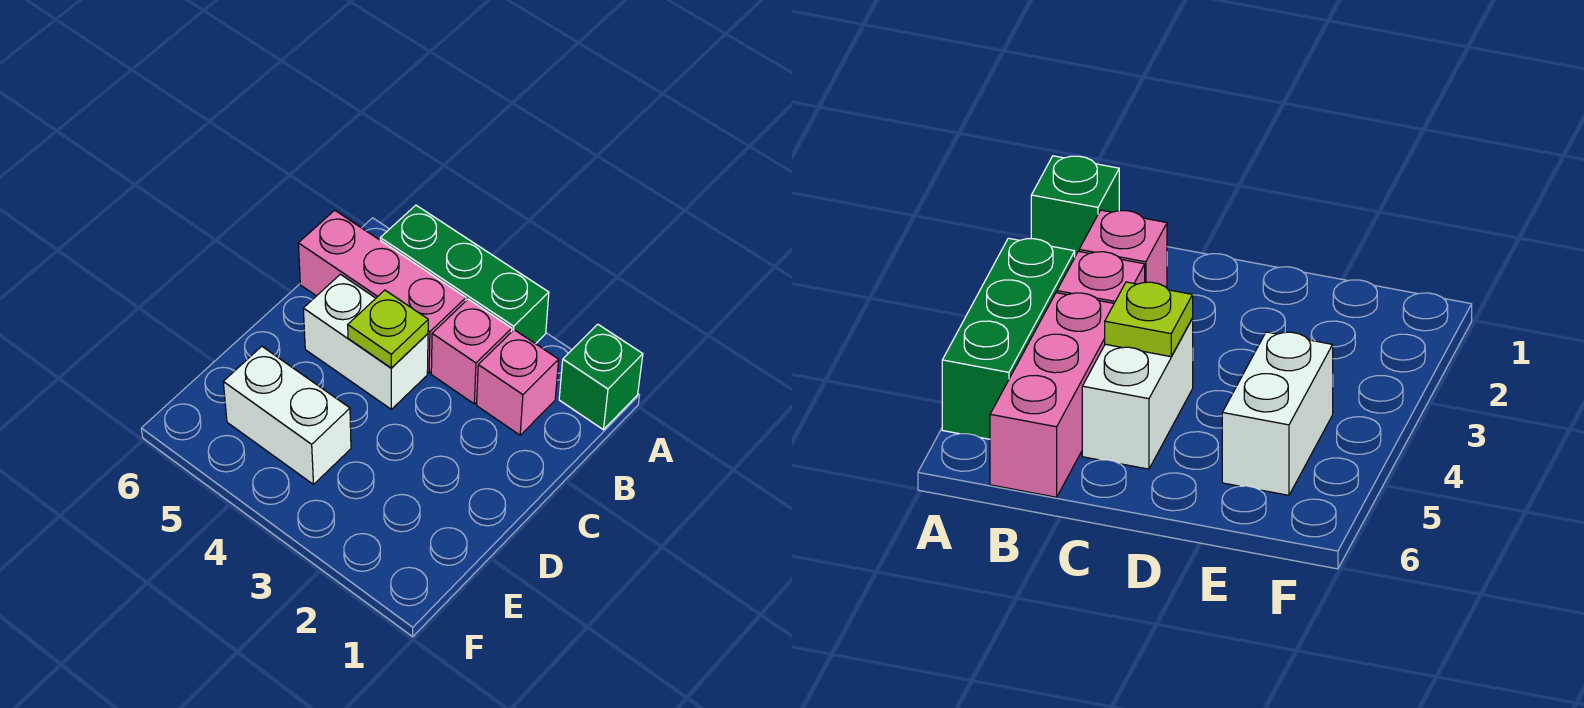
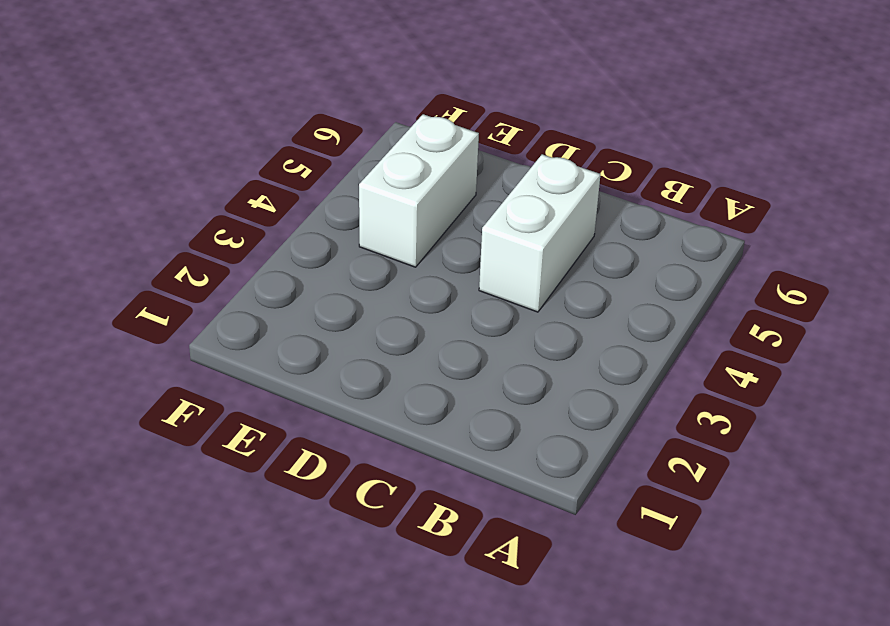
none -> green 1x1 brick [559,324,643,430]
none -> green 1x3 brick [380,205,549,344]

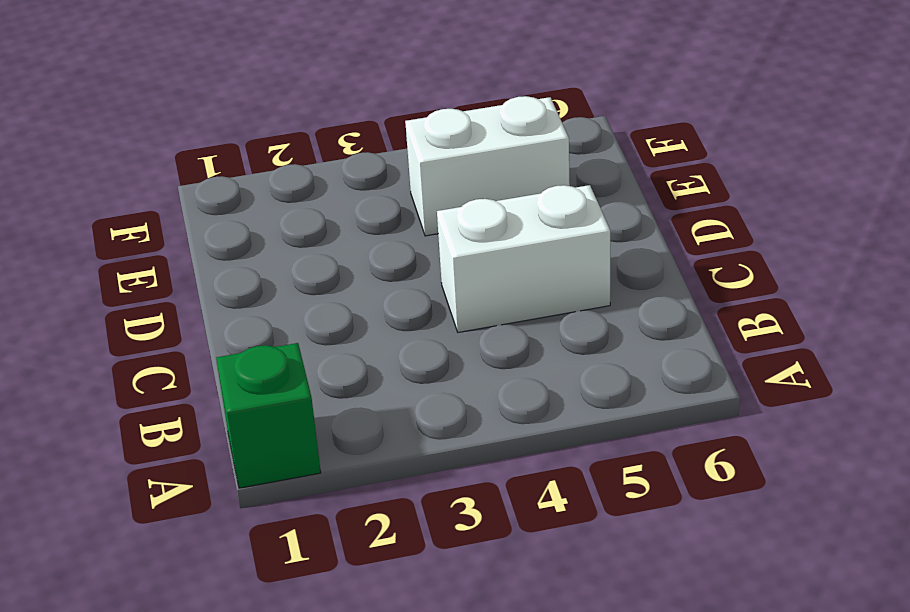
none -> green 1x3 brick [380,205,549,344]
none -> pink 1x1 brick [477,330,559,435]

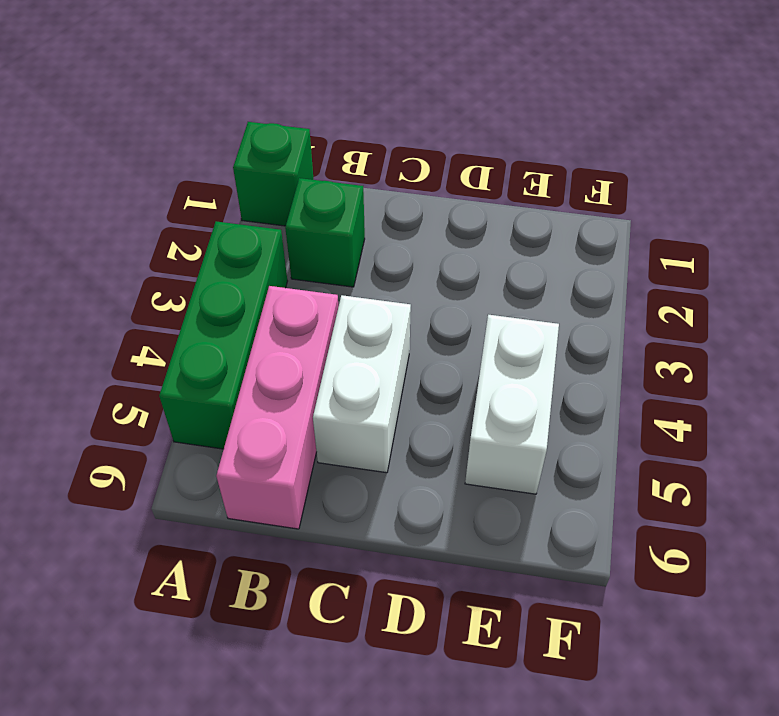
green 1x1 brick [285,178,365,287] -> pink 1x1 brick [477,330,559,435]
none -> pink 1x1 brick [431,299,512,404]
none -> lime 1x1 plate [348,290,428,368]

